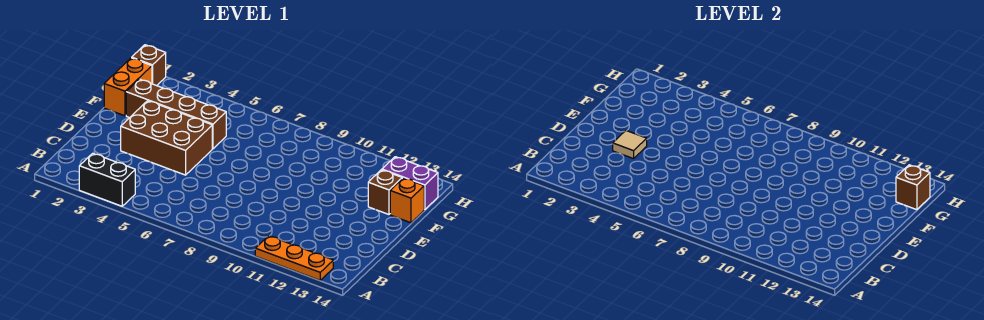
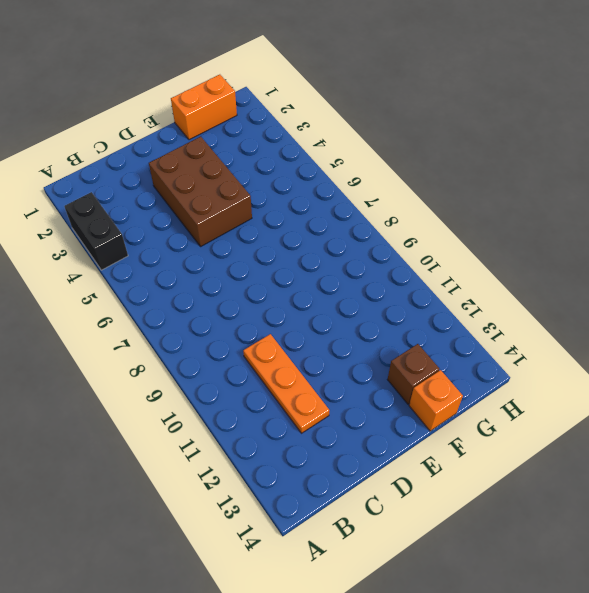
orange 1x3 plate [243,334,329,433] -> orange 1x3 plate moved to [255,236,333,280]
none -> brown 1x4 brick [126,79,226,149]
none -> purple 1x2 brick [382,157,438,210]

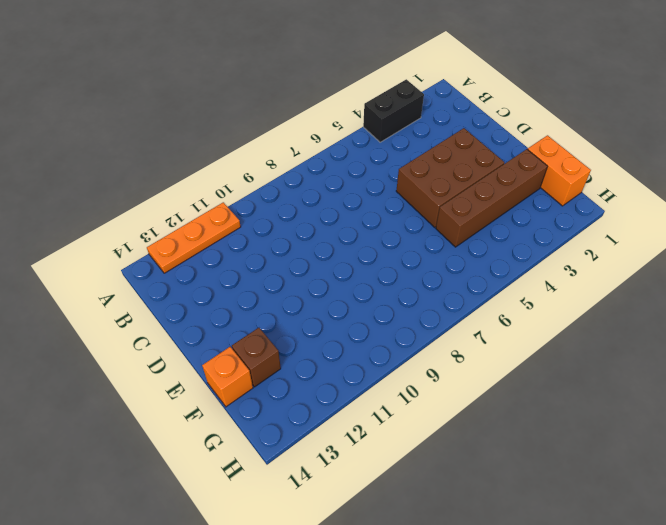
none -> purple 1x2 brick [382,157,438,210]
none -> brown 1x1 brick [132,45,166,86]

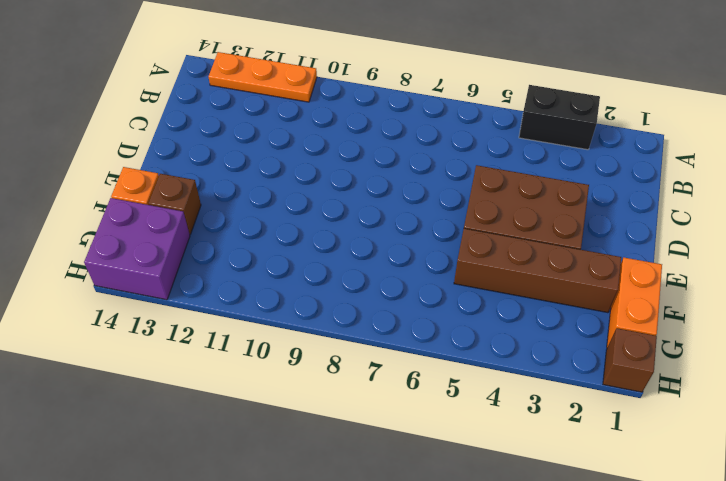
purple 2x2 brick [84,198,190,300] -> purple 1x2 brick [382,157,438,210]
none -> tan 1x1 tile [613,131,647,159]
none -> brown 1x1 brick [896,165,930,210]

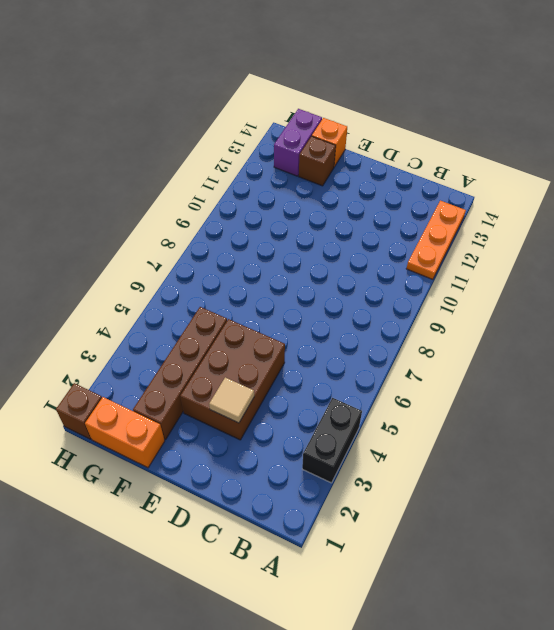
none -> brown 1x1 brick [896,165,930,210]

